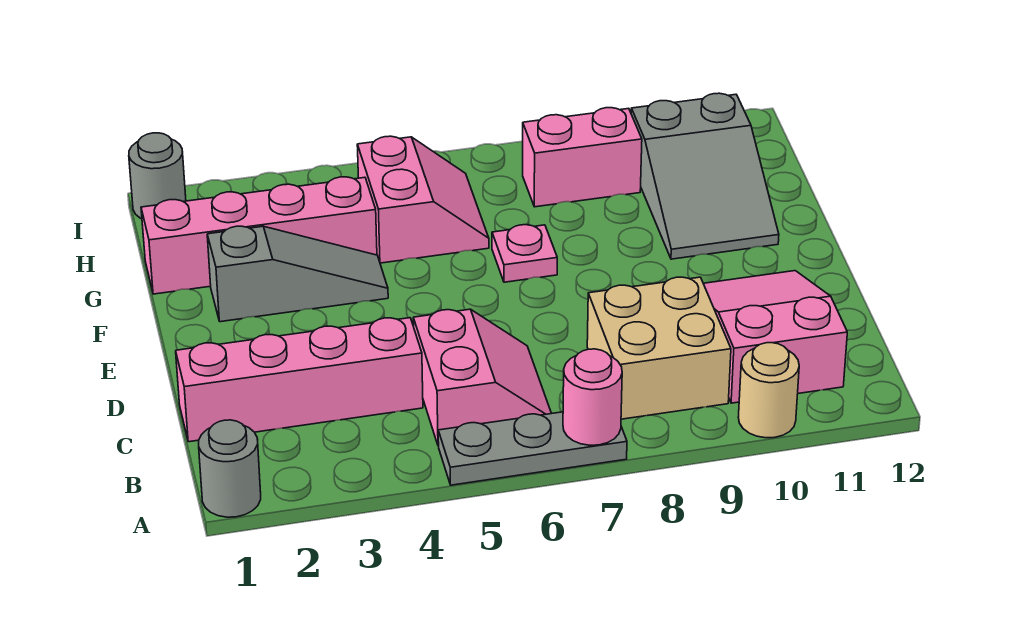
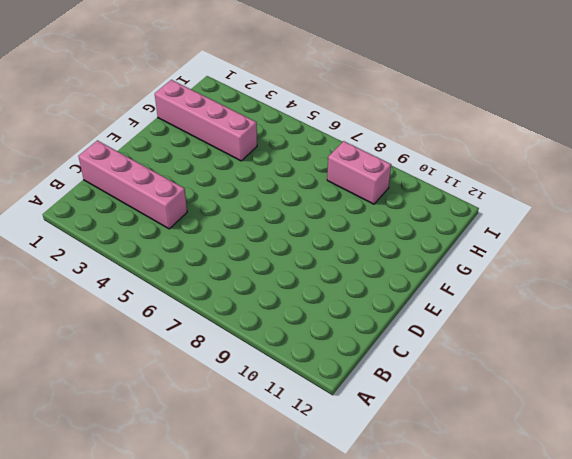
none -> grey 1x1 round brick [199,420,261,517]
none -> grey 1x3 plate [438,412,627,485]
none -> tan 1x1 round brick [738,343,799,438]

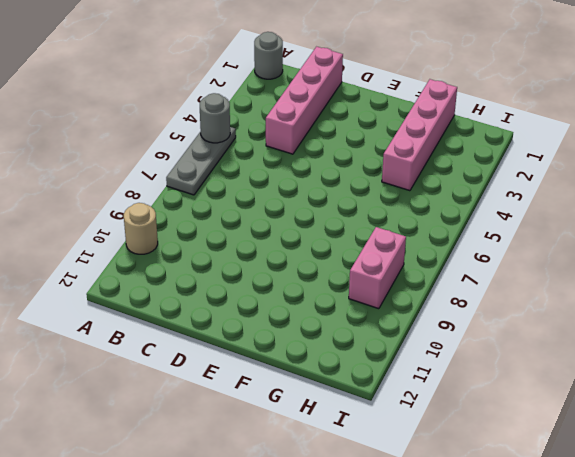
grey 1x1 round brick [200,93,230,143] -> grey 1x1 round brick moved to [129,133,186,219]
none -> pink 2x2 slope [413,309,552,446]
none -> tan 2x2 brick [587,277,731,419]
none -> pink 2x3 slope [703,271,847,403]

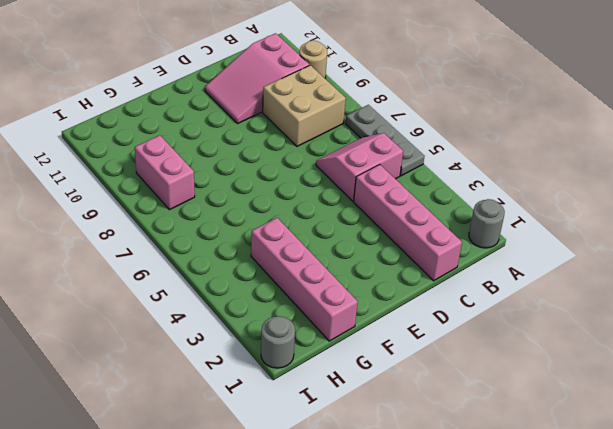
none -> grey 1x3 slope [207,226,388,322]
none -> pink 1x1 plate [492,225,557,282]
none -> grey 2x3 slope [631,93,779,259]

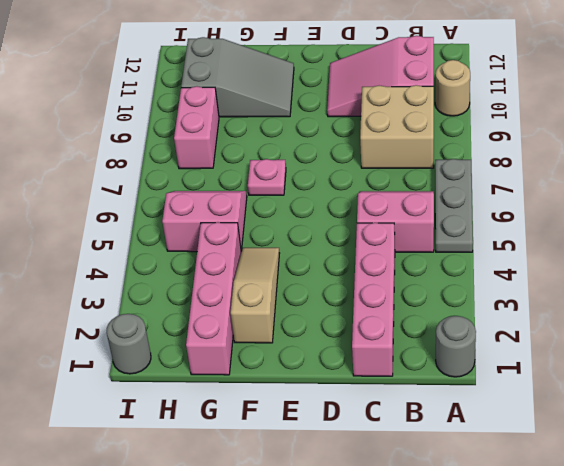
tan 1x3 slope [231,248,280,343] -> grey 1x3 slope [207,226,388,322]
none -> pink 1x1 round brick [563,349,622,445]

